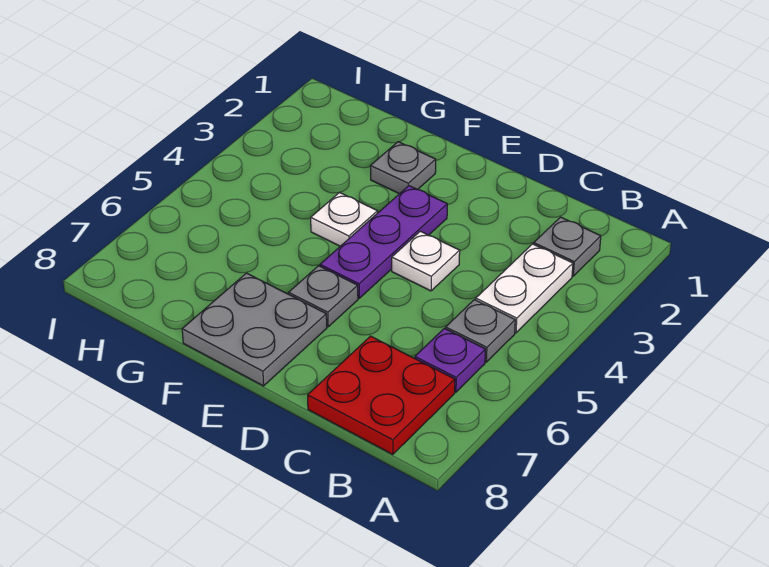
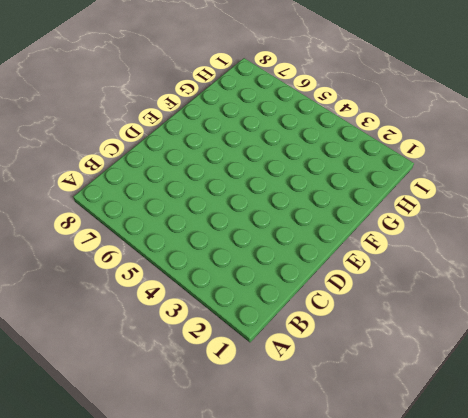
none -> grey 1x1 plate [534,217,601,276]
none -> white 1x2 plate [476,244,573,333]

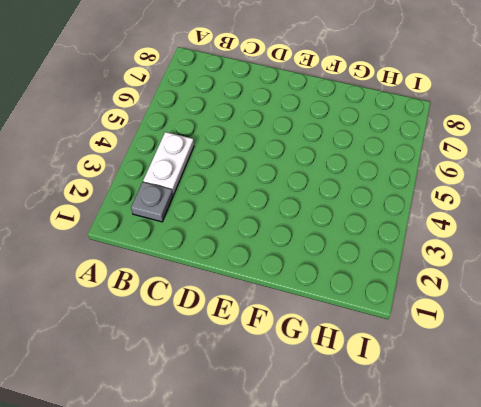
none -> grey 1x1 plate [446,300,515,362]
none -> purple 1x1 plate [415,328,485,392]

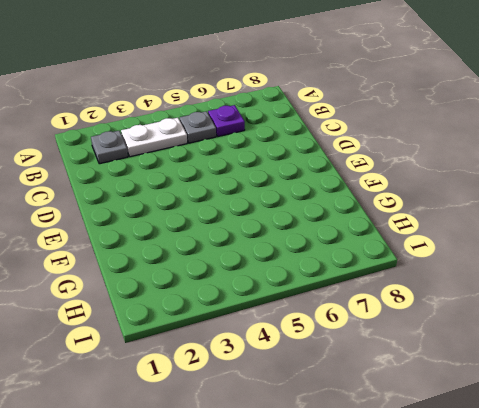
none -> red 2x2 plate [308,336,455,455]
none -> white 1x1 plate [392,231,460,291]

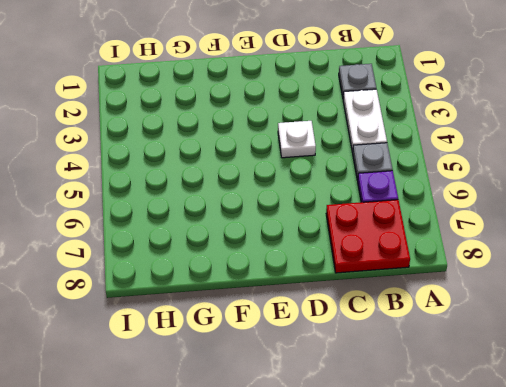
none -> purple 1x3 plate [320,186,447,298]
none -> grey 1x1 plate [289,266,358,327]

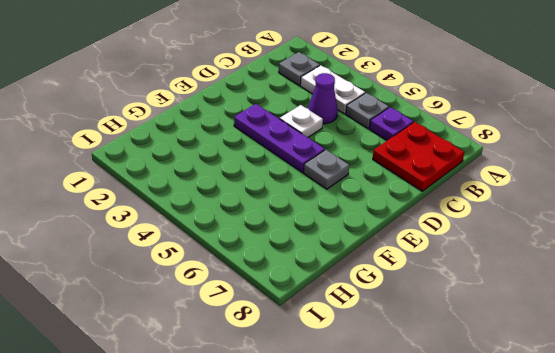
purple 1x1 cone [308,73,338,124] -> none
none -> grey 2x2 plate [182,273,327,386]
none -> grey 1x1 plate [371,142,436,194]

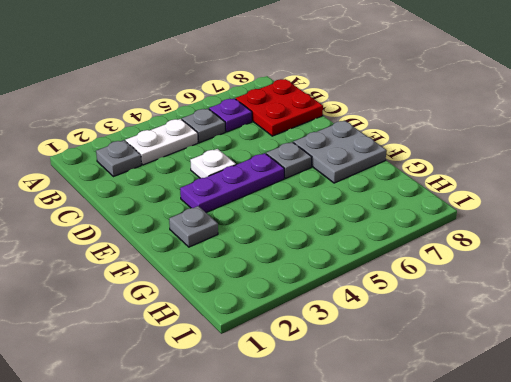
none -> white 1x1 plate [311,192,378,246]

